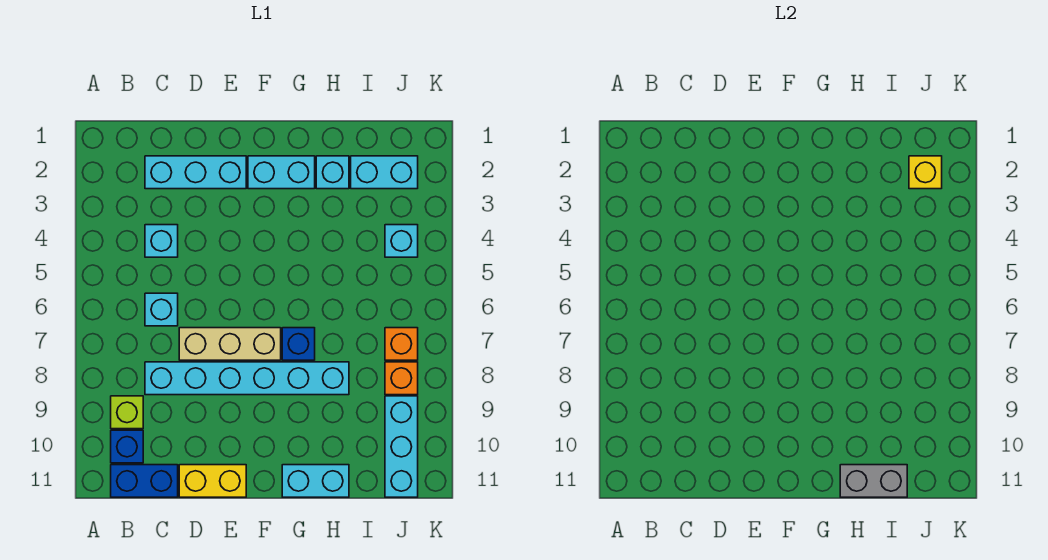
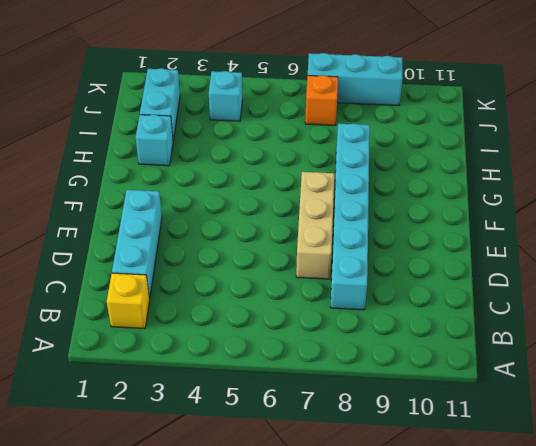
yellow 1x1 brick [107,273,150,329] -> yellow 1x1 brick moved to [909,156,942,189]
cyan 1x3 brick [308,53,403,106] -> cyan 1x3 brick moved to [385,396,418,497]
none -> lime 1x1 brick [111,396,143,429]
none -> blue 1x1 brick [111,430,143,463]
none -> blue 1x2 brick [111,465,178,497]

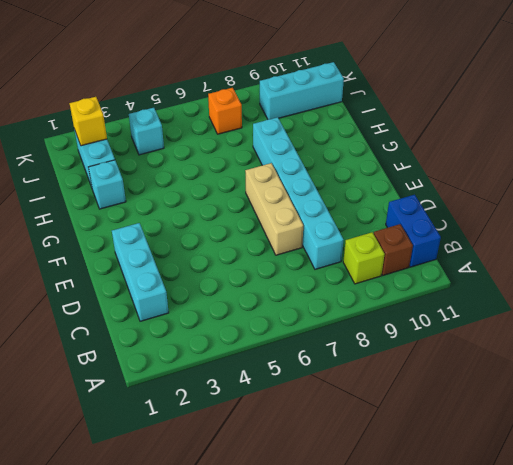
brown 1x1 brick [374,224,413,275] -> blue 1x1 brick [111,430,143,463]
none -> cyan 1x1 brick [145,225,178,257]
none -> cyan 1x1 brick [145,293,178,326]
none -> yellow 1x2 brick [179,465,246,497]

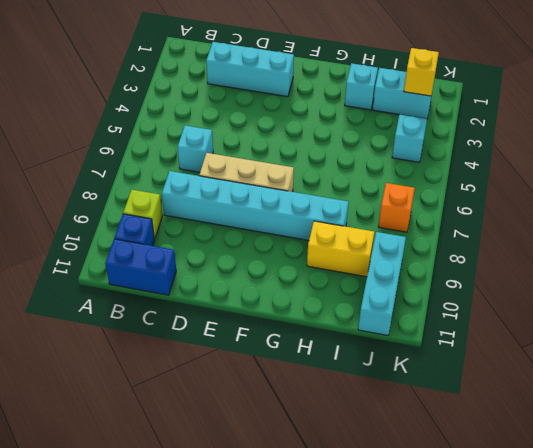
yellow 1x2 brick [307,221,374,277] -> yellow 1x2 brick moved to [179,465,246,497]
none -> cyan 1x1 brick [145,225,178,257]
none -> cyan 1x2 brick [248,156,315,189]
none -> blue 1x1 brick [282,328,315,360]

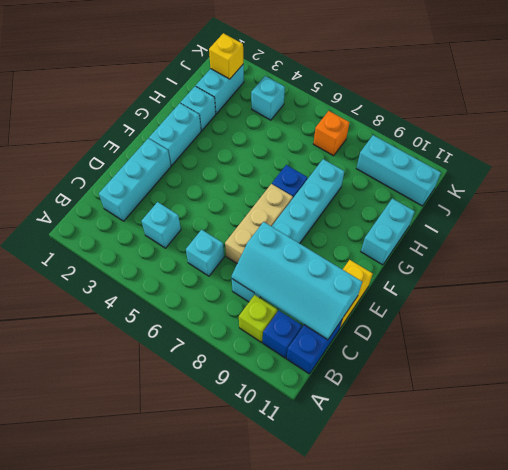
cyan 2x4 slope [232,222,362,340] -> none
none -> orange 1x1 brick [385,362,418,395]
none -> grey 1x2 brick [840,465,907,497]

